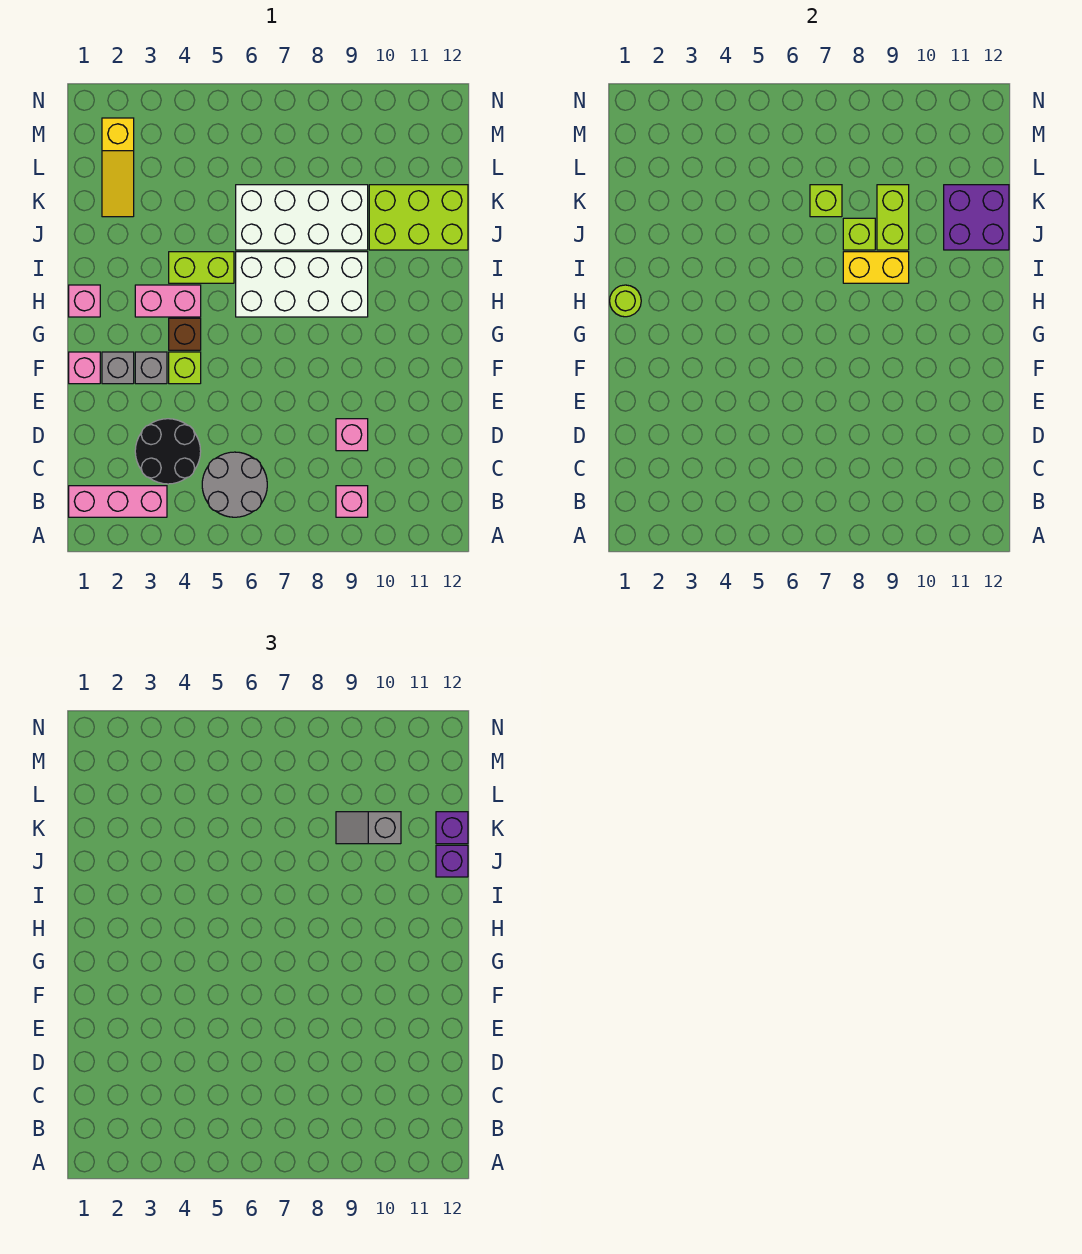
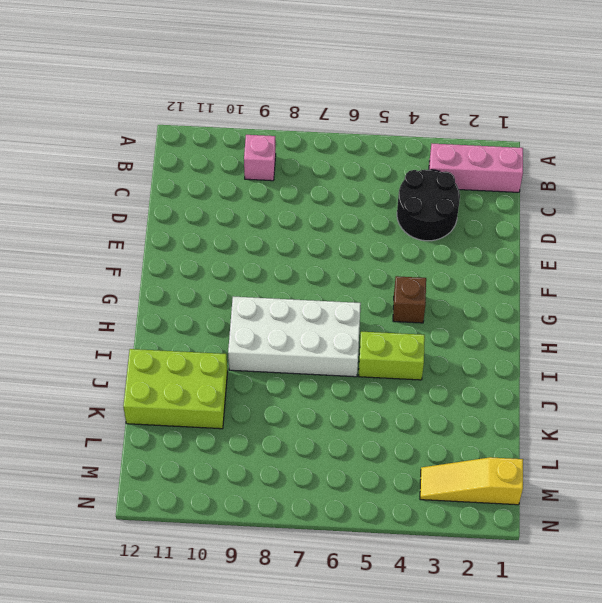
yellow 1x3 slope [420,457,523,505] -> yellow 1x3 slope turned to [102,118,134,217]
none -> grey 2x2 round brick [202,452,267,517]
none -> pink 1x1 brick [336,419,368,451]
none -> pink 1x1 brick [69,352,100,384]

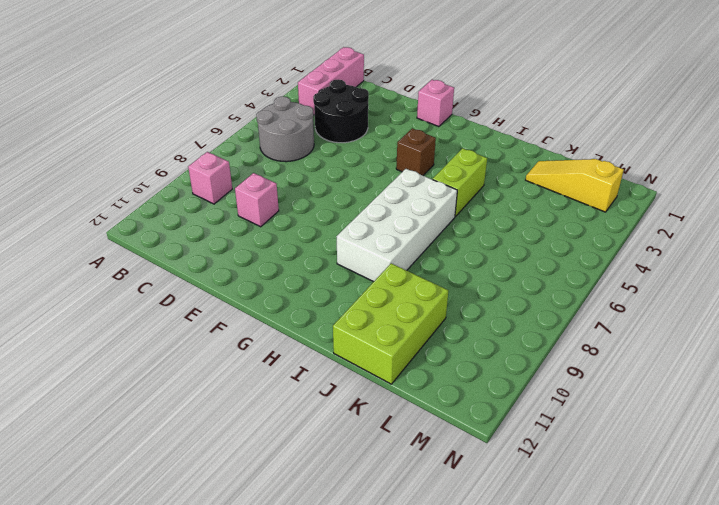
none -> grey 1x1 brick [102,352,134,384]
none -> grey 1x1 brick [135,352,167,384]
none -> lime 1x1 brick [169,352,201,384]

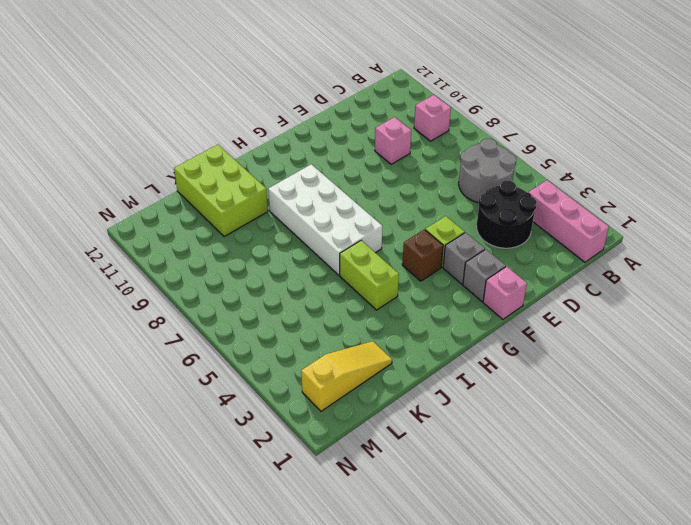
none -> pink 1x1 brick [69,285,100,317]
none -> pink 1x2 brick [135,285,201,317]
none -> white 2x4 brick [236,185,368,250]

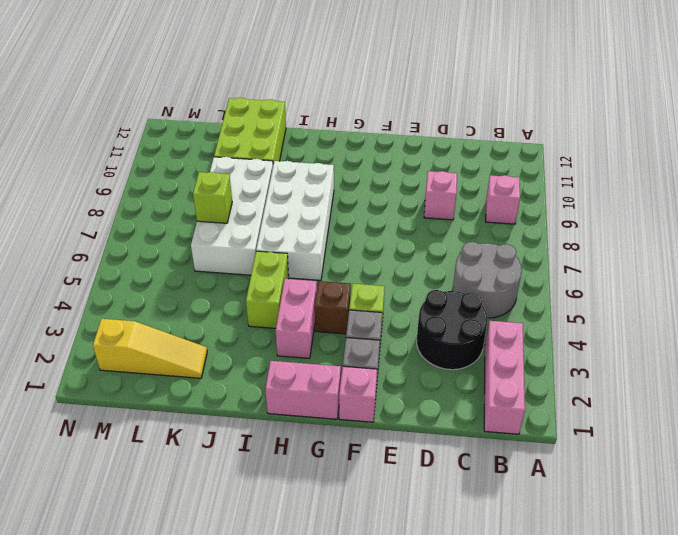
pink 1x2 brick [265,361,341,419] -> pink 1x1 brick [69,285,100,317]
none -> lime 1x1 round brick [610,285,641,317]
none -> yellow 1x2 brick [843,252,909,283]
none -> lime 1x1 brick [843,218,875,250]

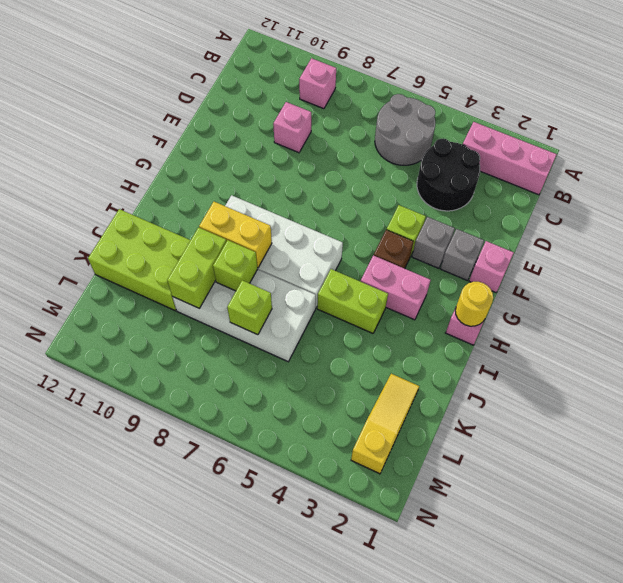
yellow 1x1 round brick [455,282,493,326] -> lime 1x1 round brick [610,285,641,317]
none -> purple 2x2 brick [944,185,1009,250]
none -> purple 1x1 brick [436,845,468,877]
none -> grey 1x2 slope [336,812,401,844]

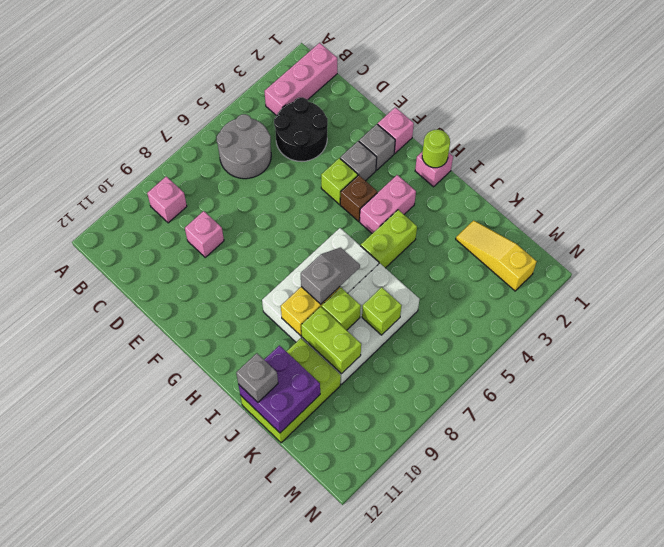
grey 1x2 slope [301,247,360,304] -> grey 1x2 slope moved to [336,812,401,844]
grey 1x1 brick [236,353,278,402] -> purple 1x1 brick [436,845,468,877]
none -> purple 1x1 brick [436,812,468,844]

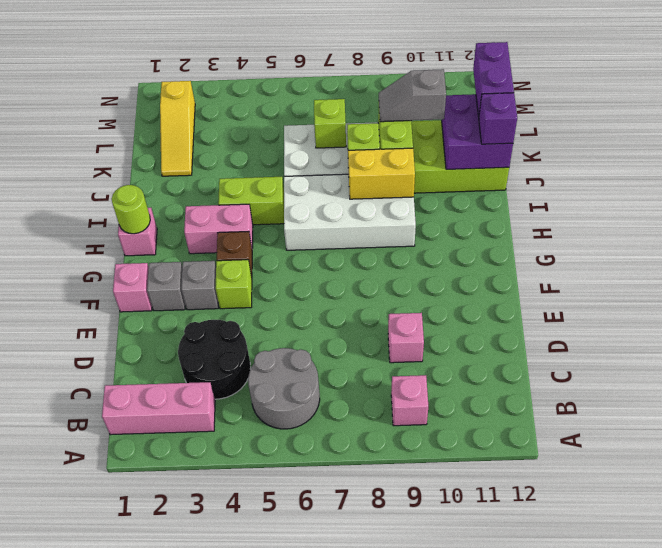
purple 1x2 brick [473,42,514,117] -> purple 1x1 brick [436,812,468,844]

